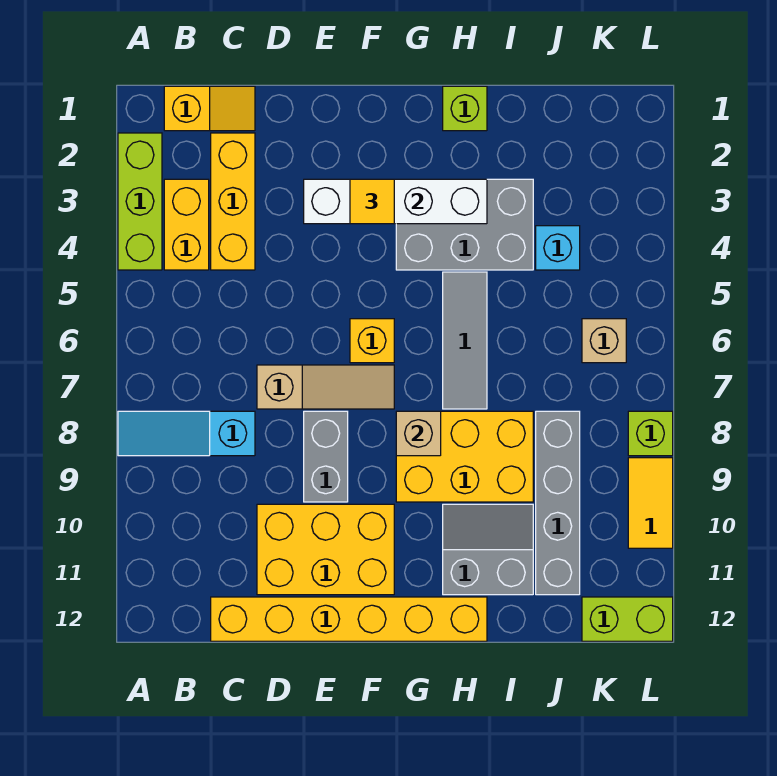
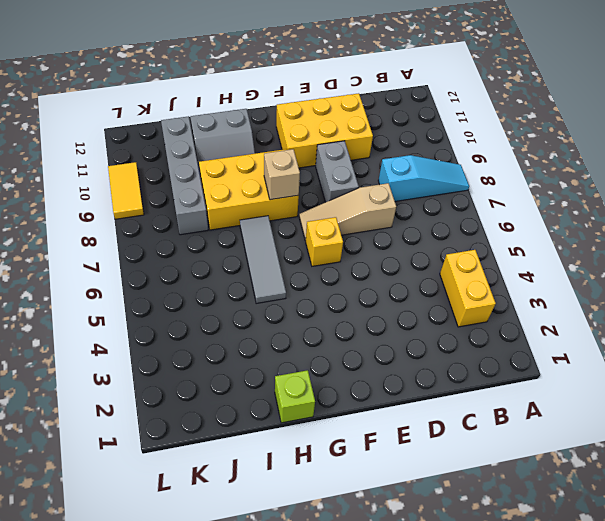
none -> lime 1x3 brick [118,133,162,270]
none -> yellow 1x2 slope [164,86,255,131]
none -> yellow 1x3 brick [211,133,255,270]

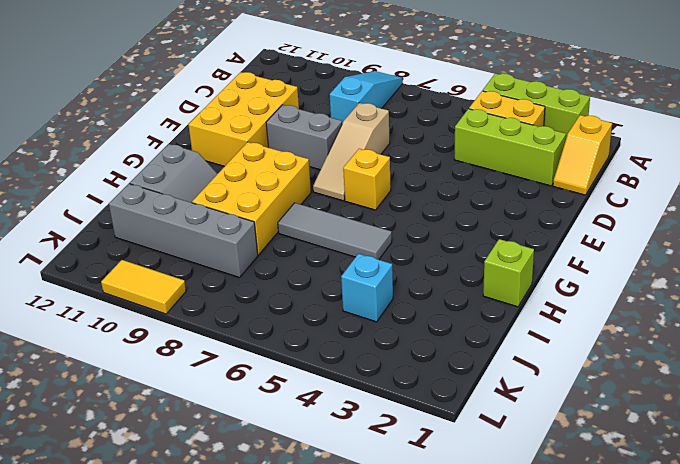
lime 1x3 brick [454,109,566,186] -> yellow 1x3 brick [211,133,255,270]
none -> yellow 1x6 brick [211,597,487,641]
none -> grey 2x3 brick [396,179,533,270]
none -> tan 1x1 brick [582,319,626,363]

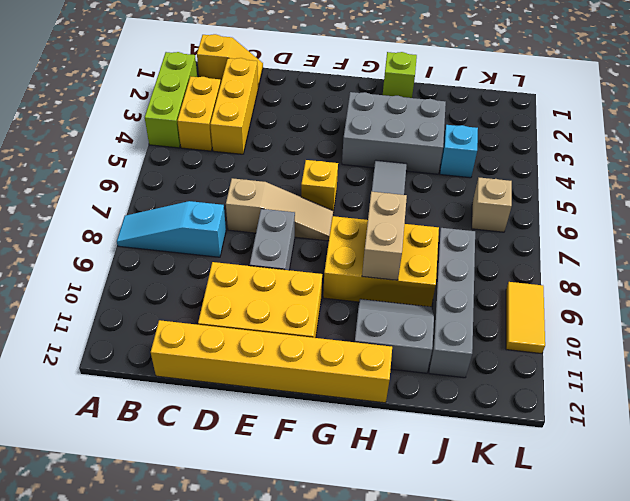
tan 1x2 brick [362,191,407,280] -> none
none -> lime 1x2 brick [582,597,673,641]
none -> lime 1x1 brick [628,411,673,456]
none -> white 1x4 brick [304,179,487,224]

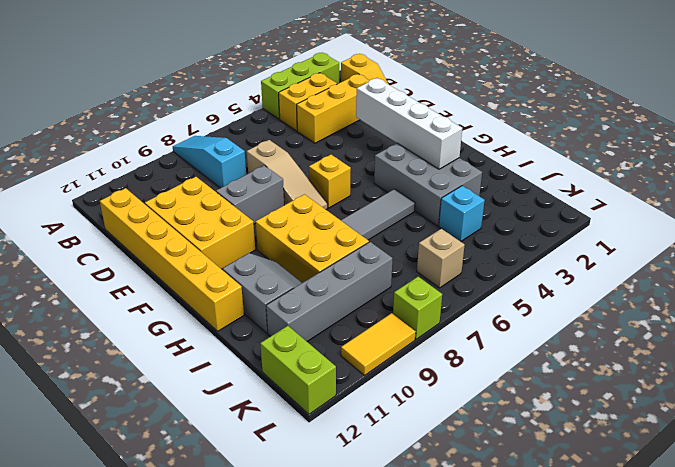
none -> lime 1x1 brick [443,86,487,131]
none -> tan 1x1 brick [396,411,441,456]
none -> yellow 1x1 tile [350,179,394,224]

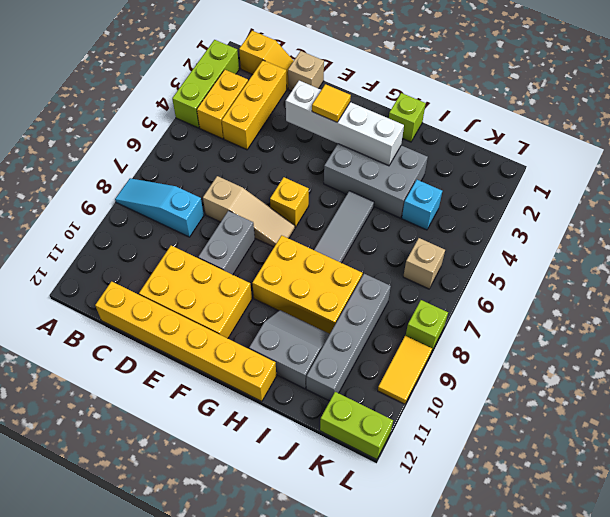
tan 1x1 brick [288,51,324,91] -> tan 1x1 brick moved to [396,411,441,456]

